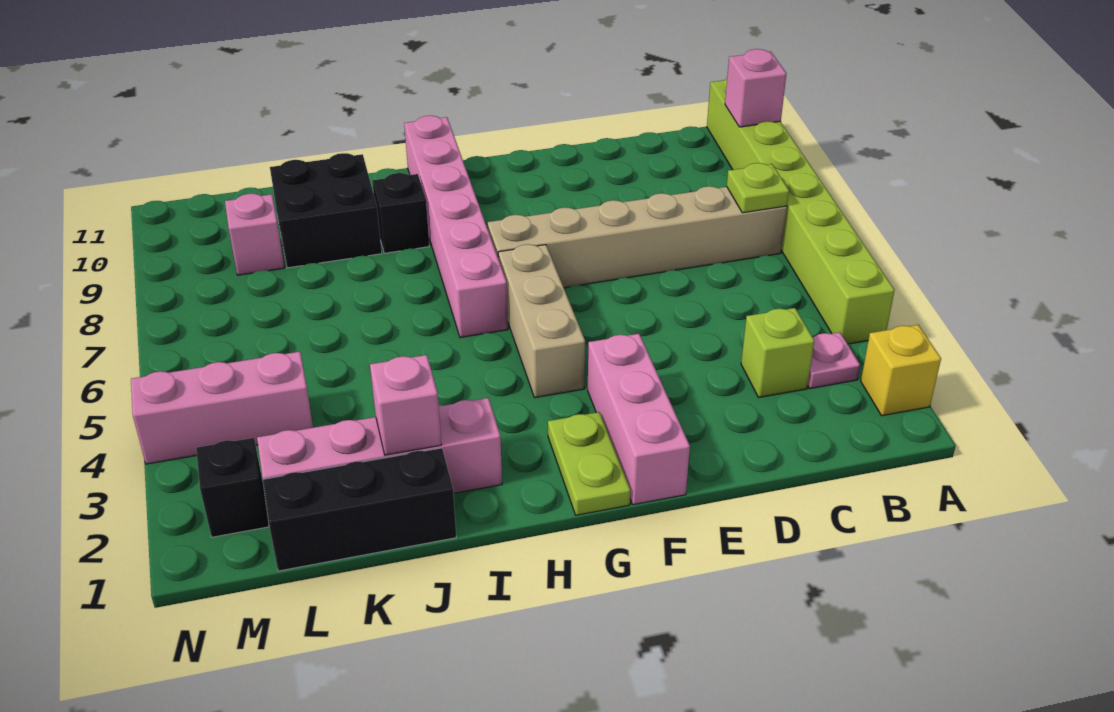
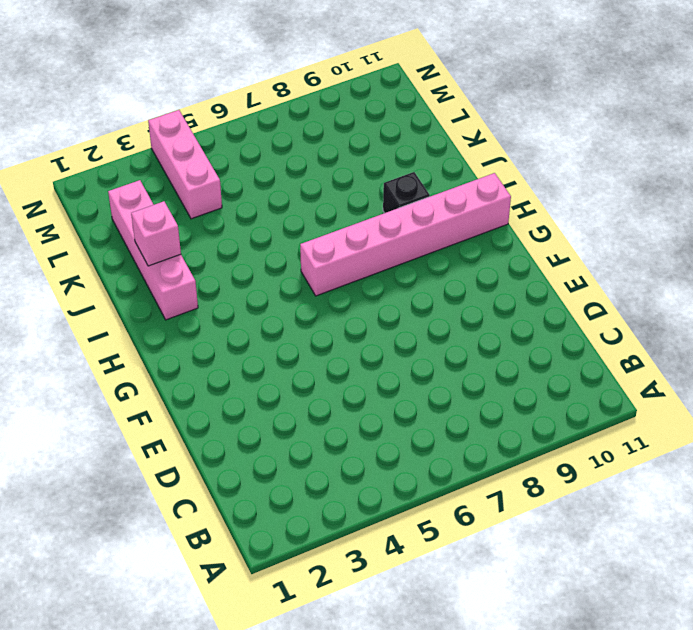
none -> yellow 1x1 brick [861,325,941,416]
none -> lime 1x8 brick [707,78,895,344]
none -> pink 1x1 plate [808,332,860,389]

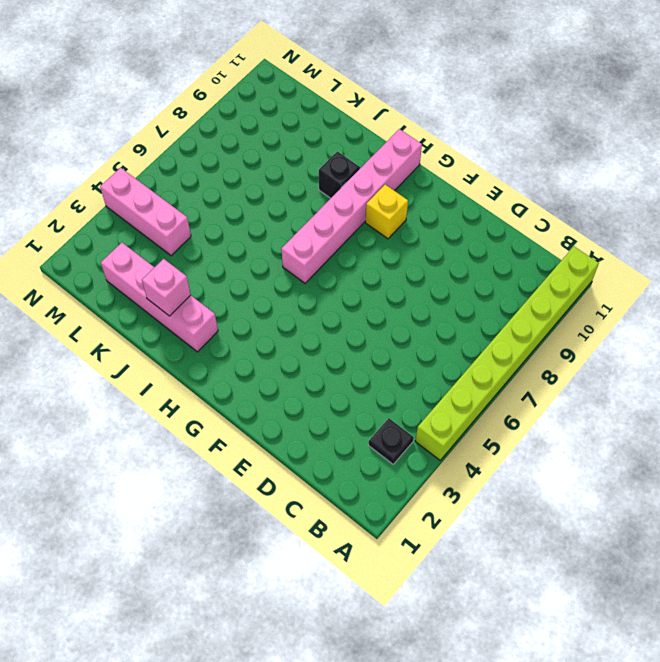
black 1x1 plate [369,418,414,464] -> pink 1x1 plate [808,332,860,389]
yellow 1x1 brick [366,185,408,239] -> yellow 1x1 brick moved to [861,325,941,416]
none -> tan 1x6 brick [488,186,787,288]
none -> lime 1x1 brick [741,308,814,397]
none -> pink 1x3 brick [588,334,690,505]

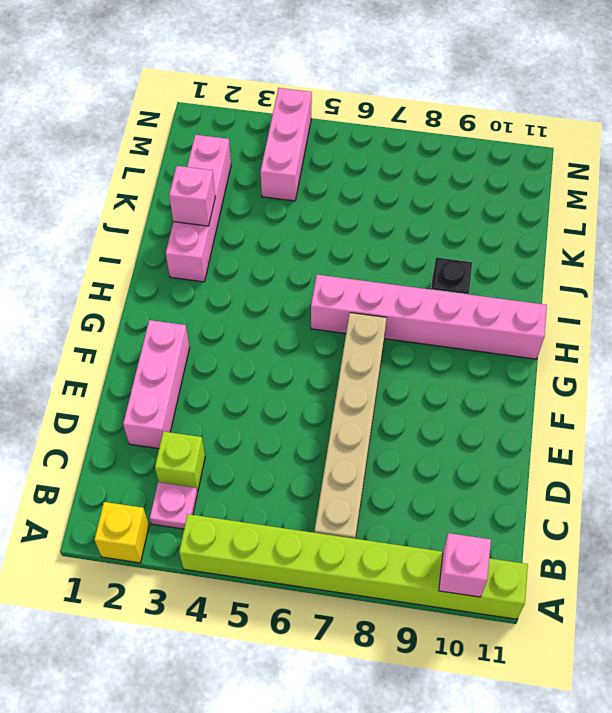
pink 1x3 brick [123,320,190,449] -> pink 1x3 brick turned to [588,334,690,505]
none -> lime 1x2 plate [548,412,630,515]
none -> tan 1x3 brick [498,244,585,398]
none -> black 1x3 brick [263,448,456,571]

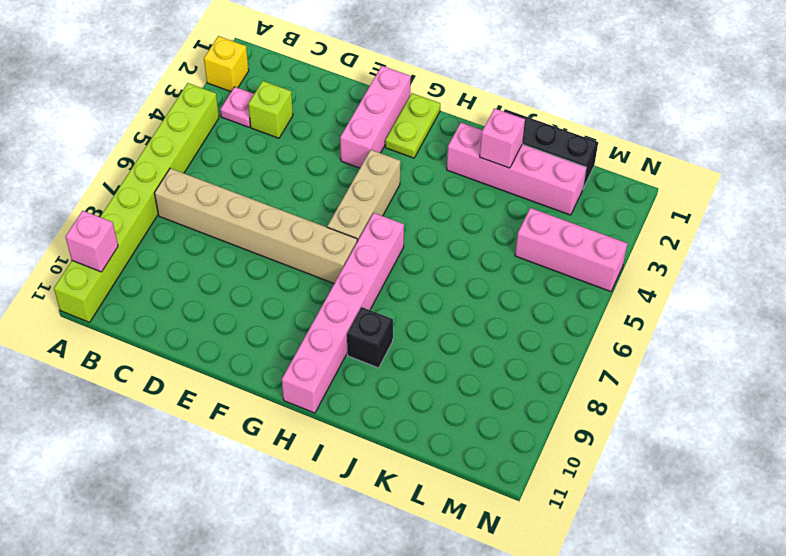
none -> black 2x2 brick [270,153,382,268]
none -> pink 1x1 brick [225,194,284,275]
none -> black 1x1 brick [196,438,269,537]

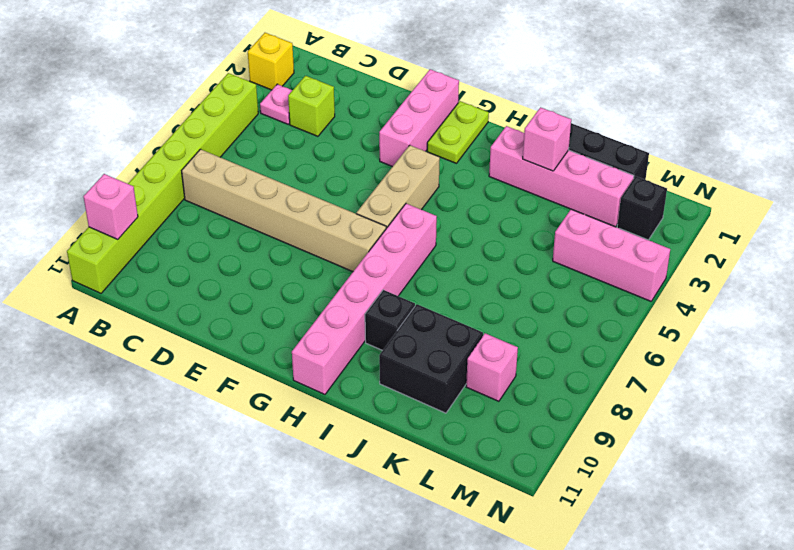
none -> lime 1x1 plate [727,163,789,213]

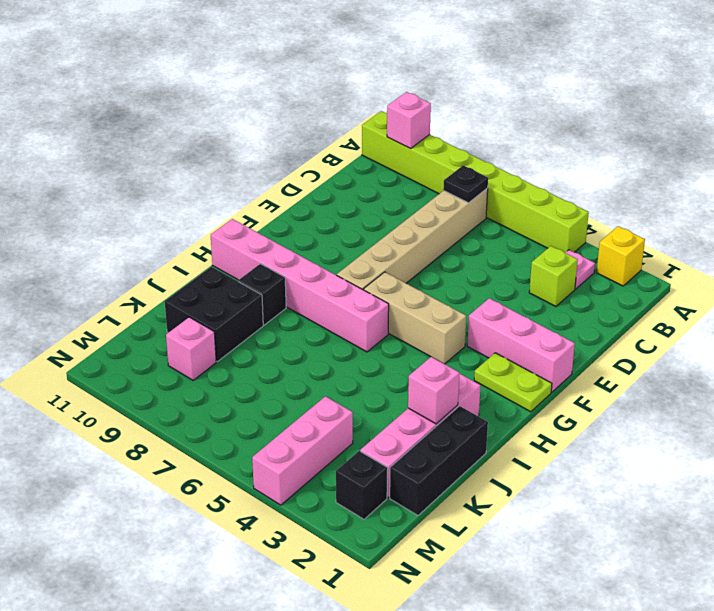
black 1x1 plate [443,165,488,203] -> lime 1x1 plate [727,163,789,213]

